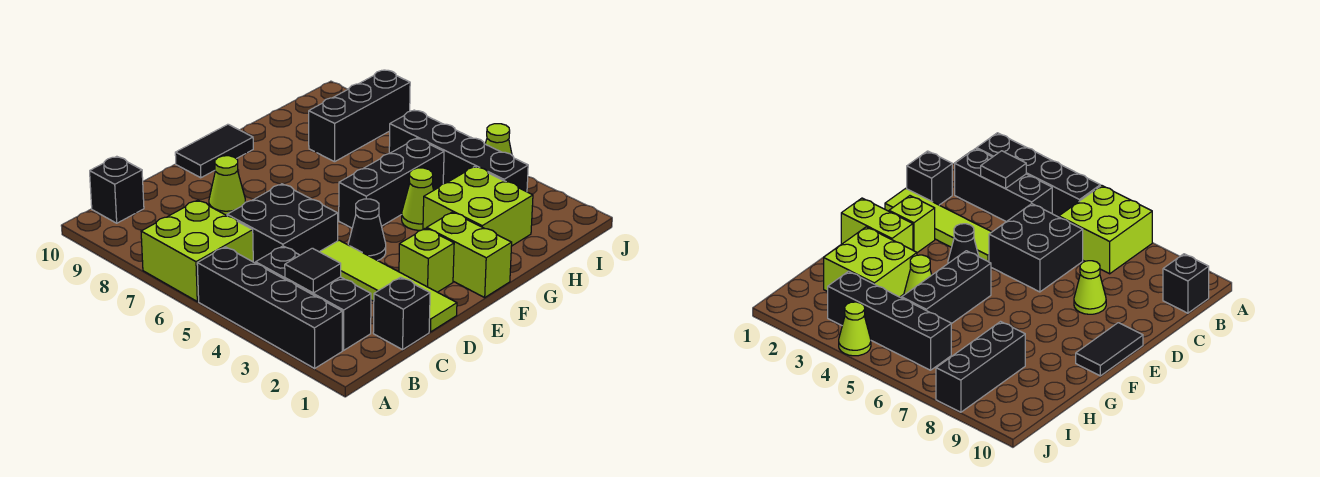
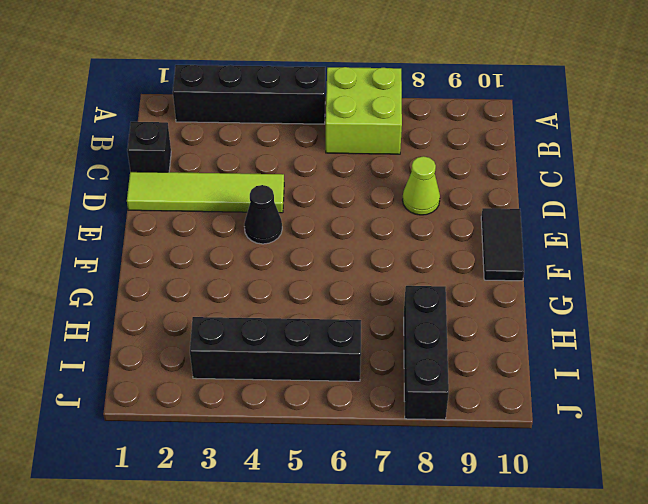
none -> black 1x3 brick [256,246,371,350]
none -> black 1x1 brick [90,156,144,223]
none -> black 2x2 brick [227,184,338,263]

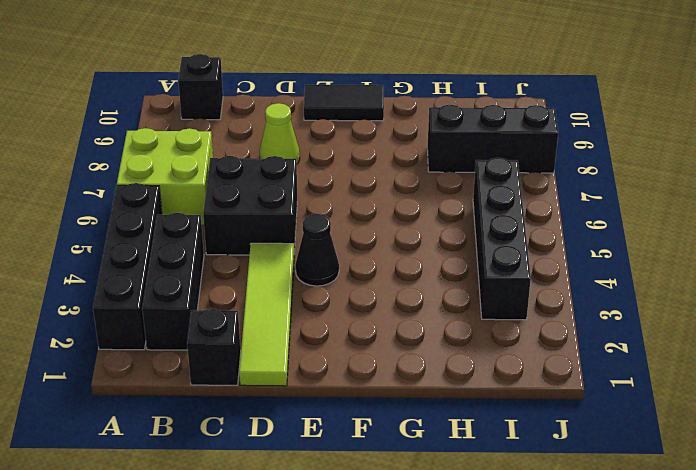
none -> lime 1x1 brick [399,228,454,292]
none -> lime 1x2 brick [427,212,512,298]
none -> black 1x3 brick [339,138,444,228]

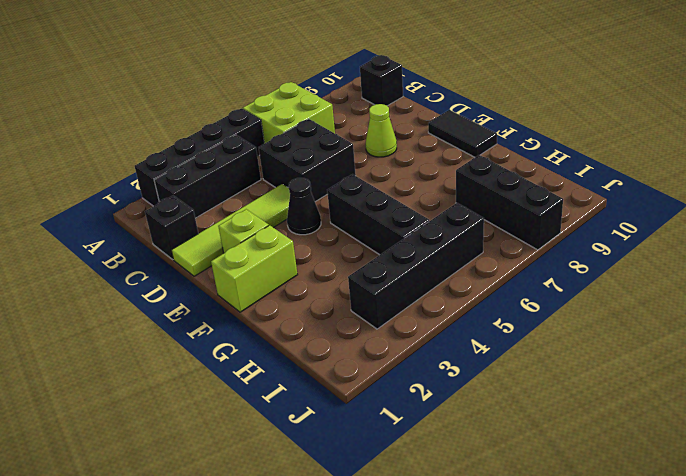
none -> lime 2x2 brick [423,167,533,246]
none -> lime 1x1 cone [402,168,434,230]
none -> lime 1x1 cone [485,124,512,155]

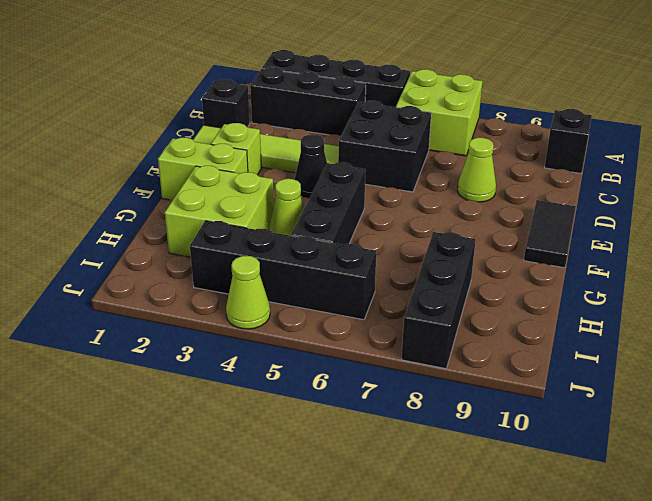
none -> black 1x1 tile [285,248,341,293]

